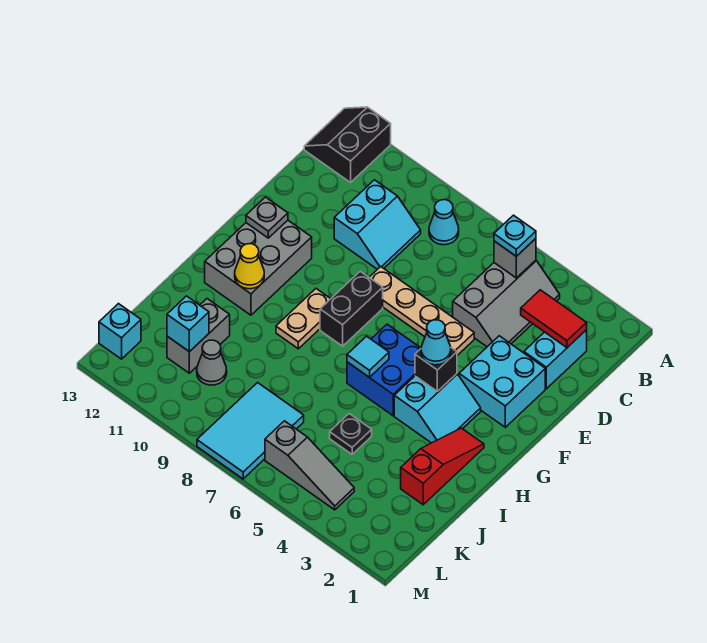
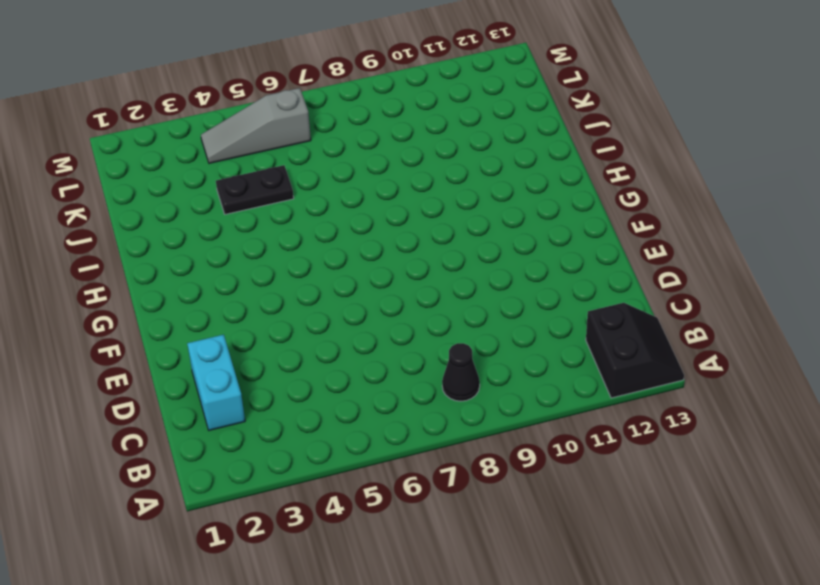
black 1x1 cone [442,343,480,401] -> cyan 1x1 cone [429,200,459,245]
black 1x2 plate [216,165,294,214] -> black 1x1 plate [330,414,372,454]
none -> grey 2x3 slope [453,260,560,347]
none -> cyan 2x2 slope [334,180,421,269]
none -> cyan 2x2 brick [459,336,545,427]

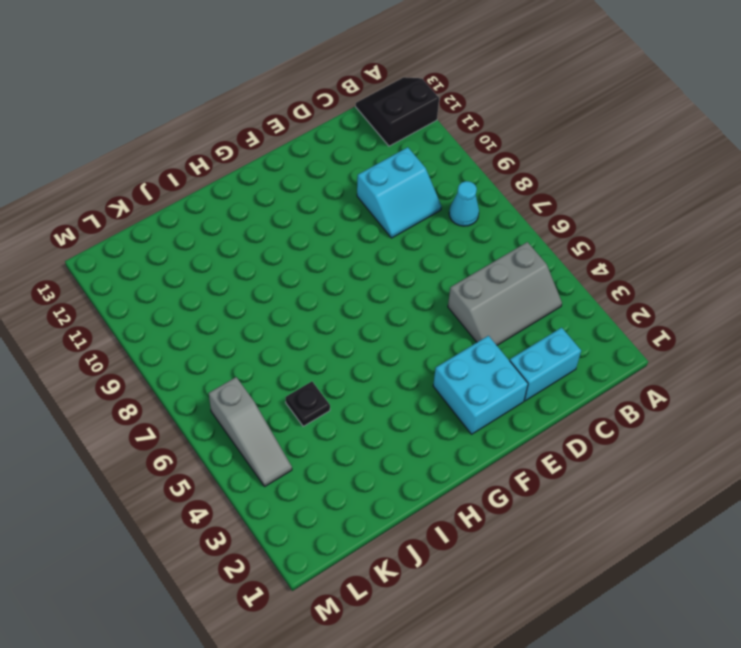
none -> tan 1x4 plate [369,267,474,356]
none -> black 1x2 brick [320,271,383,346]
none -> grey 2x3 brick [205,220,312,315]

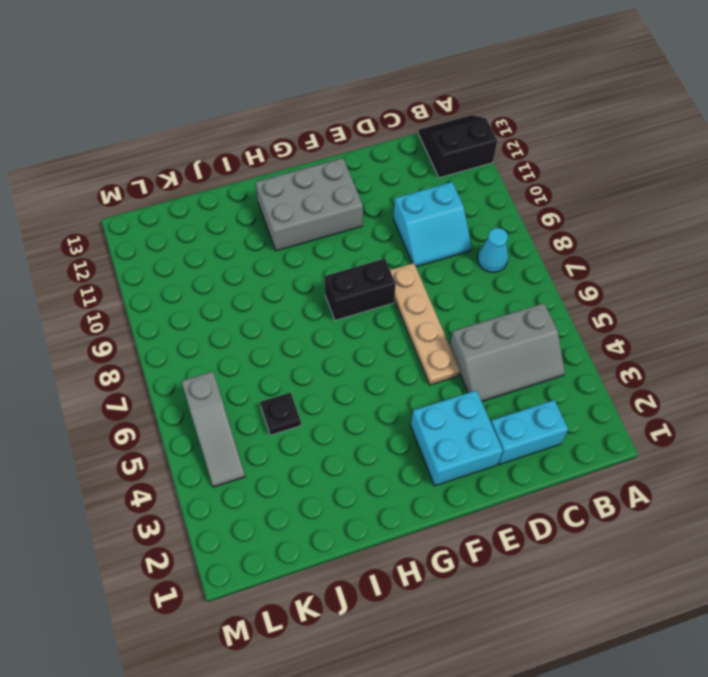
none -> cyan 2x2 slope [394,374,481,443]
none -> blue 2x2 brick [347,324,421,416]
none -> tan 1x2 plate [276,289,330,349]

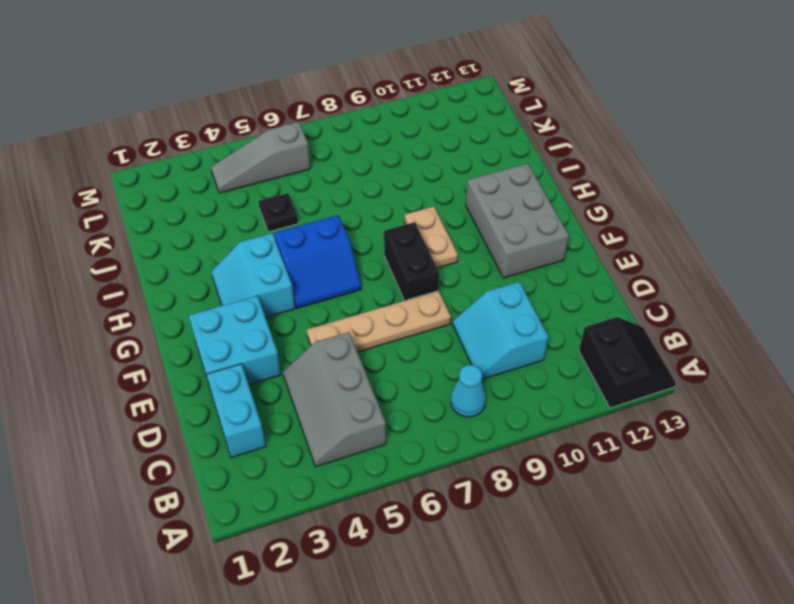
blue 2x2 slope [274,215,361,308] -> blue 2x2 brick [347,324,421,416]
none -> red 1x3 slope [401,428,484,505]
none -> grey 1x2 brick [167,299,230,373]
none -> cyan 2x3 tile [197,383,304,479]

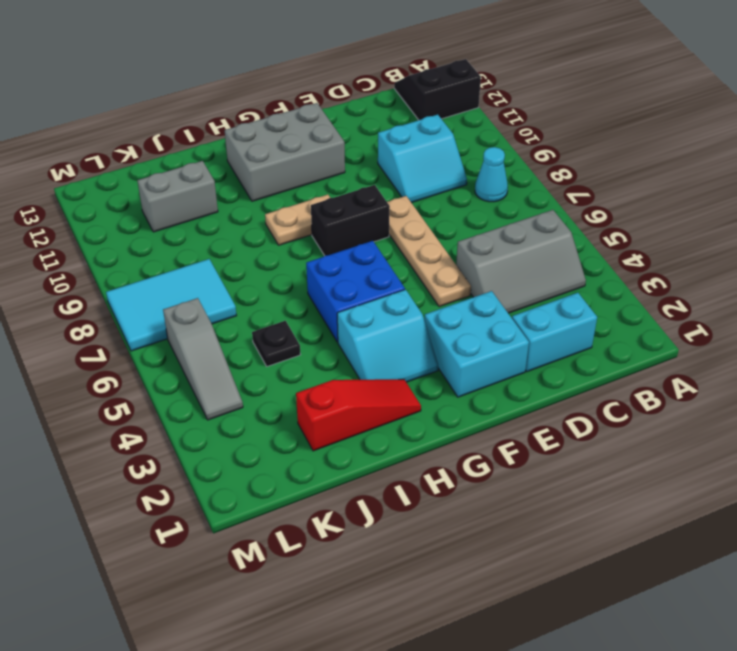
none -> grey 1x1 cone [197,340,227,385]
none -> cyan 1x1 brick [99,304,141,359]
none -> grey 1x1 brick [494,239,536,278]

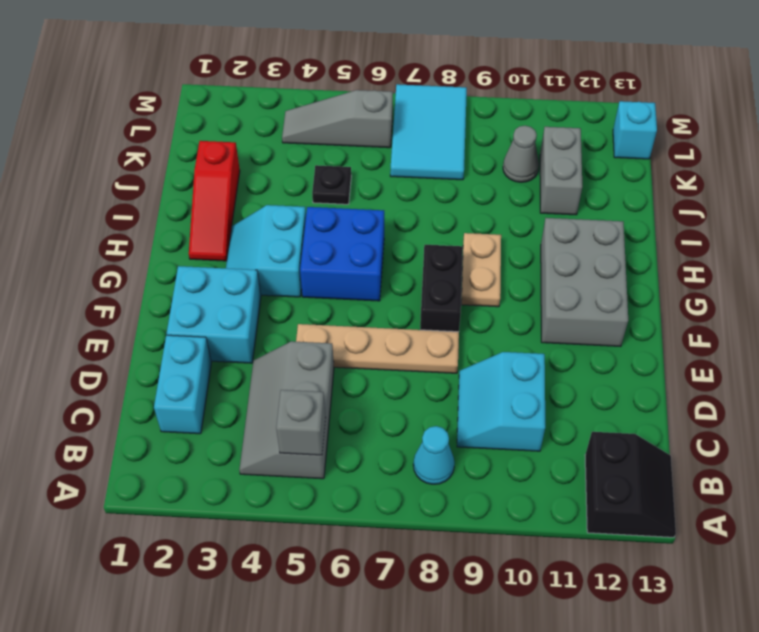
none -> red 1x2 tile [521,290,587,348]
none -> grey 1x1 plate [246,197,288,238]
none -> black 1x1 brick [415,348,457,391]

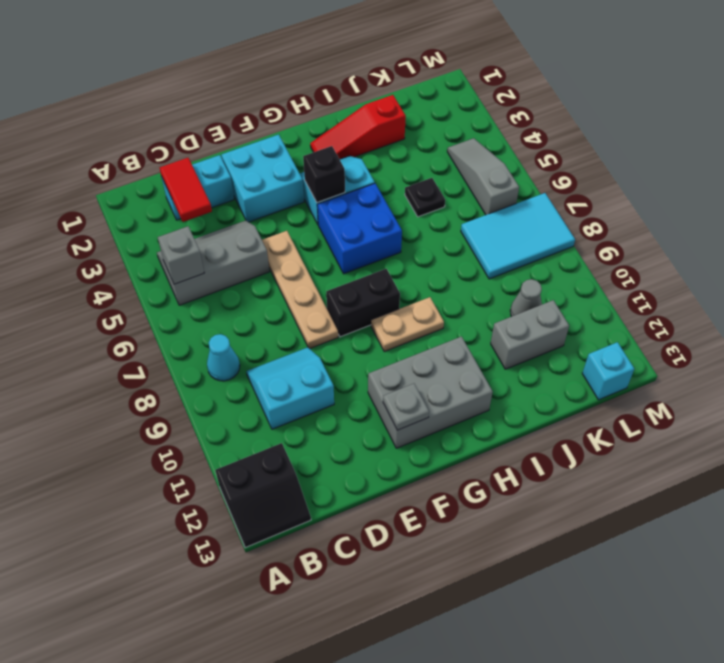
none -> cyan 1x1 tile [347,336,389,378]
none -> yellow 1x1 cone [235,244,264,289]
none -> cyan 1x1 brick [167,296,209,352]

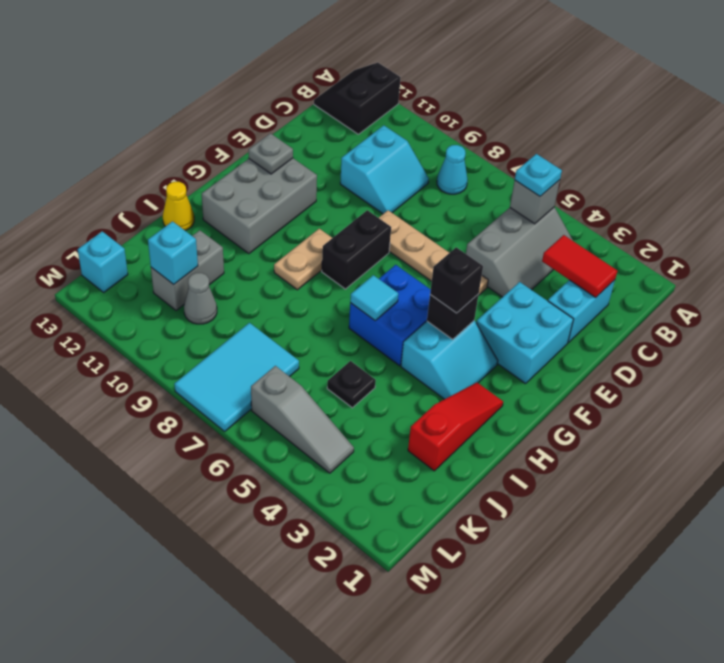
black 1x1 brick [430,247,483,313] -> cyan 1x1 cone [421,320,451,365]
yellow 1x1 cone [163,182,194,231] -> yellow 1x1 cone moved to [235,244,264,289]

